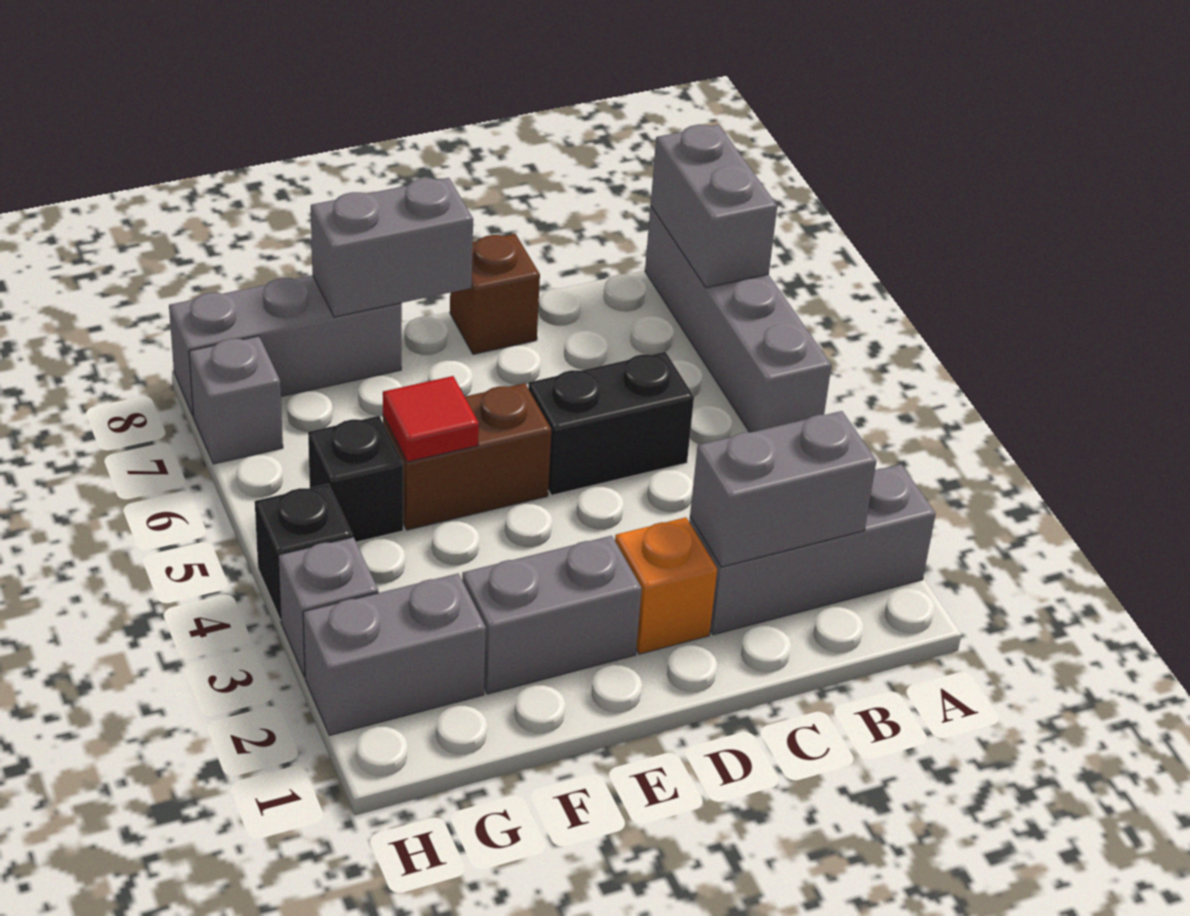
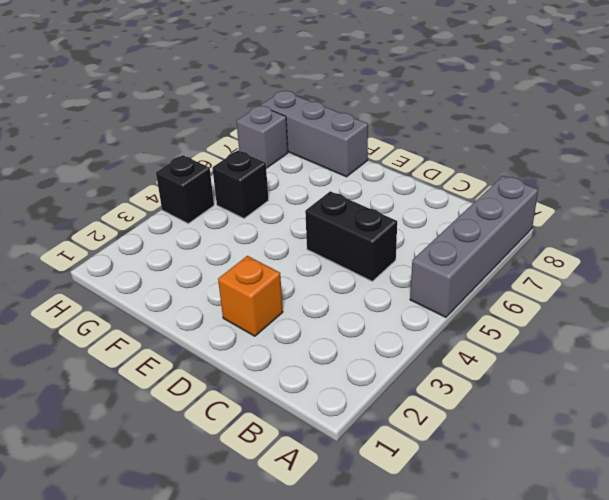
none -> grey 1x3 brick [689,464,936,635]
none -> brown 1x1 brick [450,234,540,354]
none -> grey 1x2 brick [462,536,642,694]

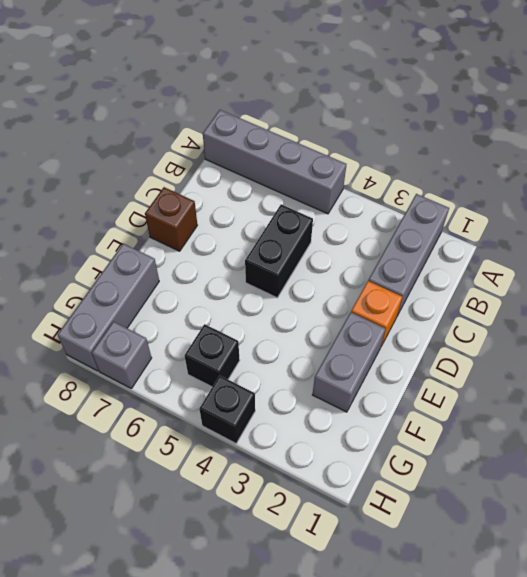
none -> brown 1x2 brick [383,383,551,530]
none -> grey 1x2 brick [303,573,486,735]
none -> grey 1x1 brick [278,537,378,677]

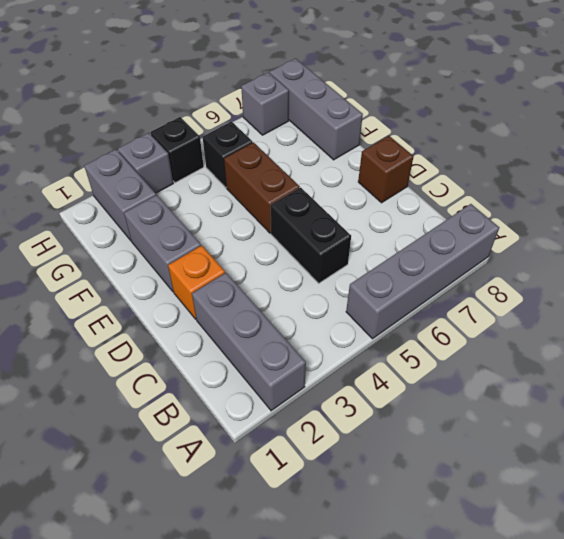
none -> grey 1x2 brick [651,125,777,288]
none -> grey 1x2 brick [690,411,876,567]
none -> grey 1x2 brick [311,178,473,317]

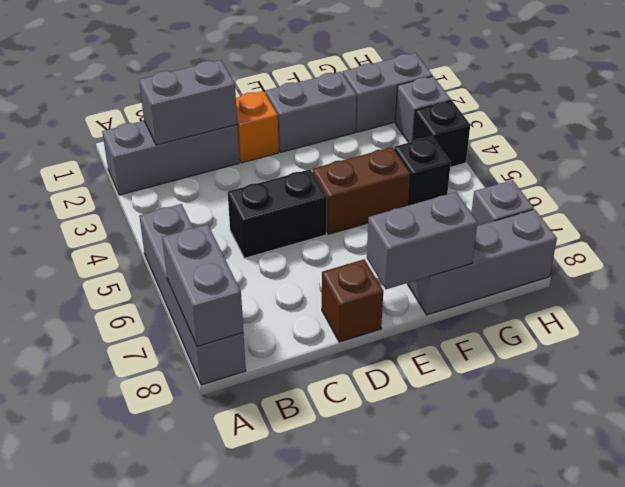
none -> red 1x1 tile [383,376,479,462]

